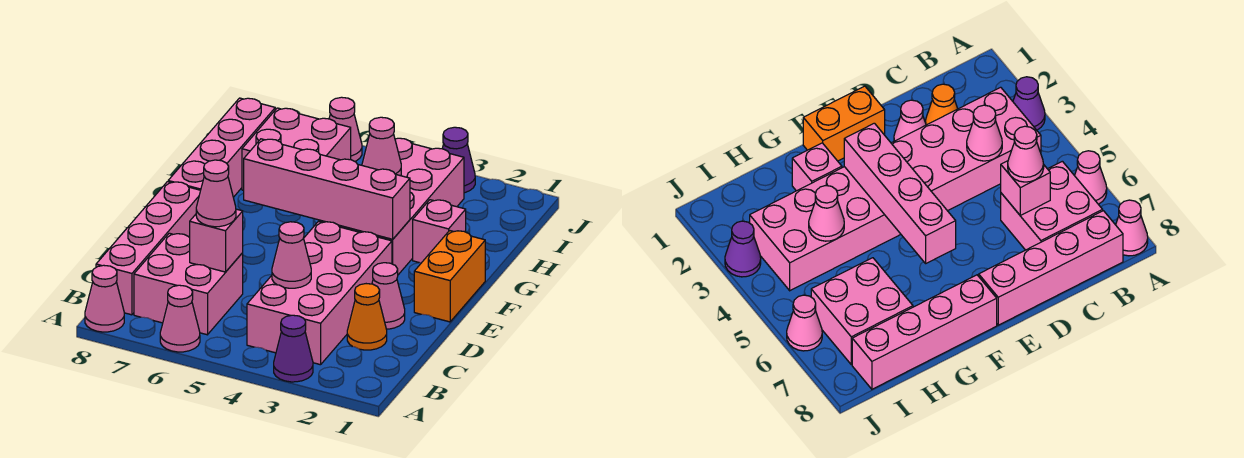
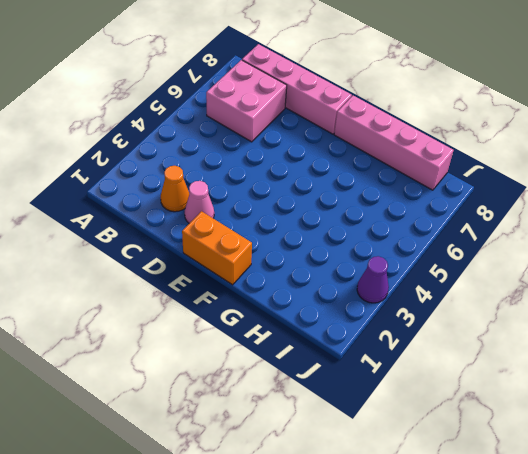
none -> purple 1x1 cone [274,315,313,382]
none -> pink 1x1 cone [160,285,200,352]
none -> pink 1x1 cone [85,265,124,332]

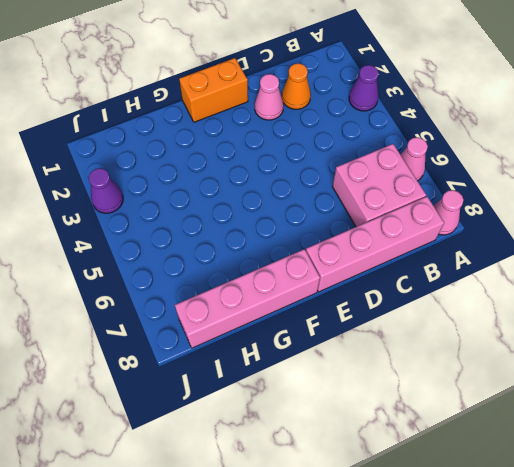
none -> pink 2x4 brick [247,222,392,365]
none -> pink 2x4 brick [319,138,464,275]
none -> pink 1x1 brick [413,200,466,263]

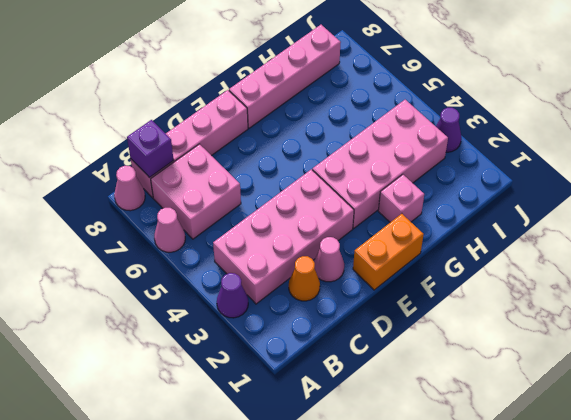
purple 1x1 brick [127,120,174,178] -> none
none -> pink 2x2 brick [242,108,351,191]
none -> pink 1x1 cone [329,97,362,161]
none -> pink 1x1 cone [272,222,311,288]

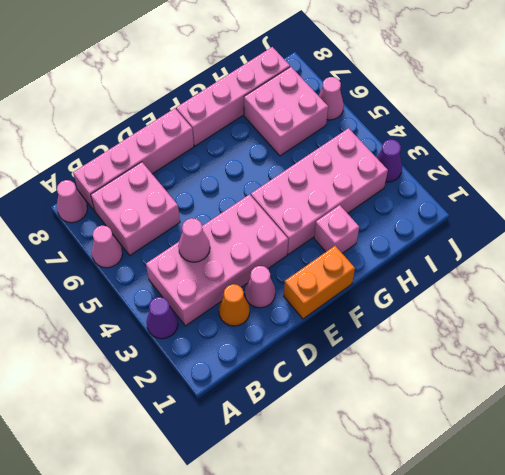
none -> pink 1x1 brick [190,209,243,272]
none -> pink 1x4 brick [244,139,410,239]
none -> pink 1x1 cone [362,117,401,176]

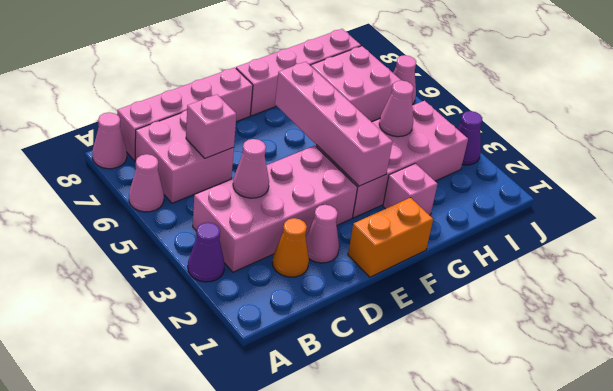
none -> pink 1x1 cone [196,160,236,227]

